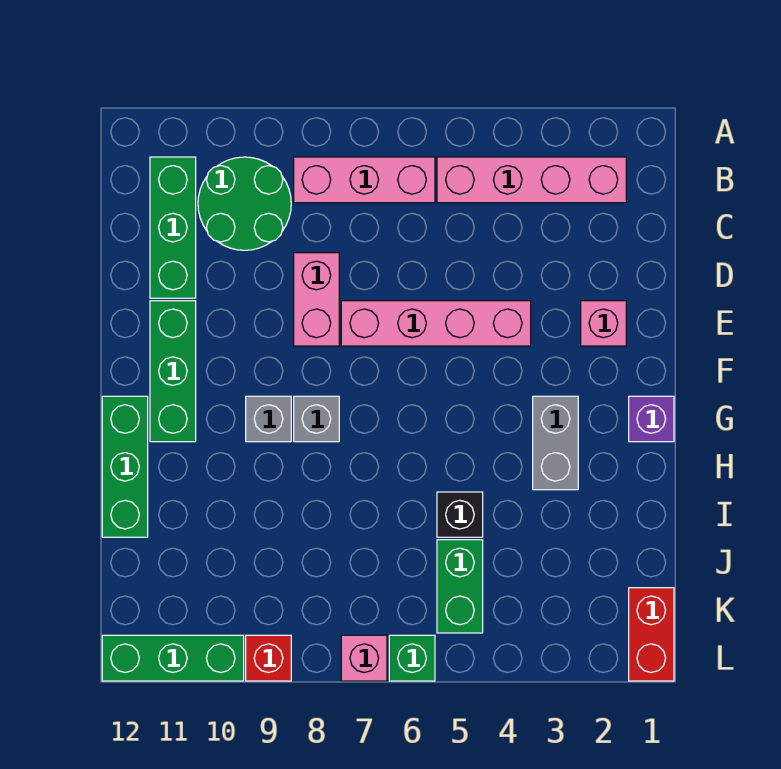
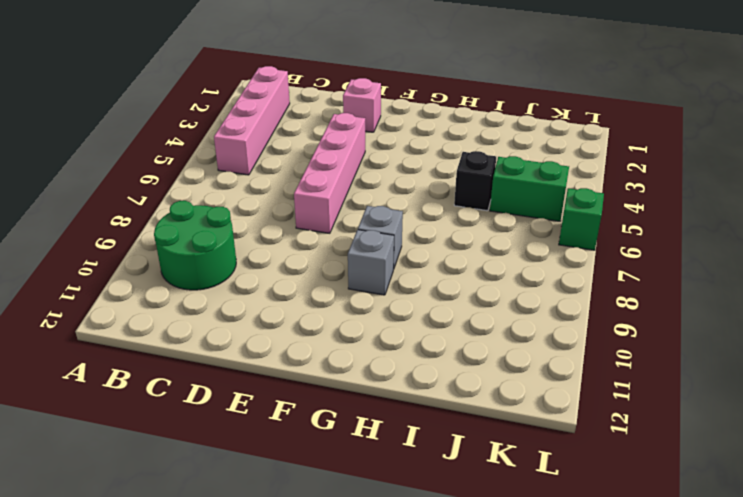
none -> pink 1x3 brick [294,157,435,203]
none -> green 1x3 brick [150,157,196,298]
none -> pink 1x2 brick [294,253,339,346]

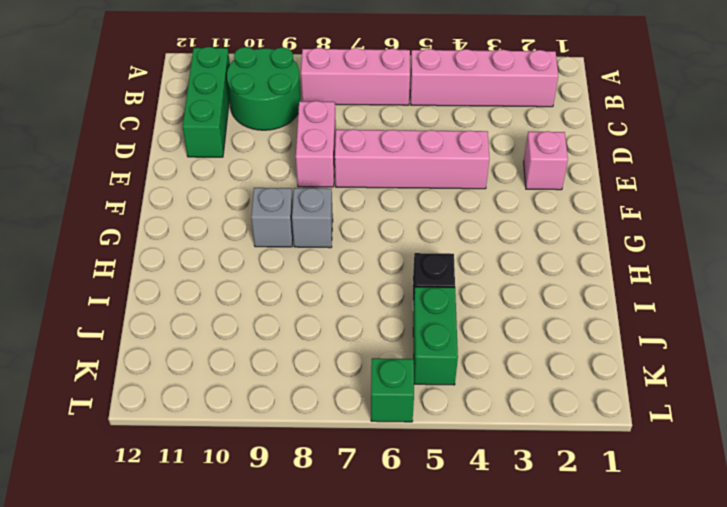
none -> green 1x3 brick [150,301,196,442]
none -> purple 1x1 brick [629,396,674,442]
none -> grey 1x2 brick [533,396,578,490]

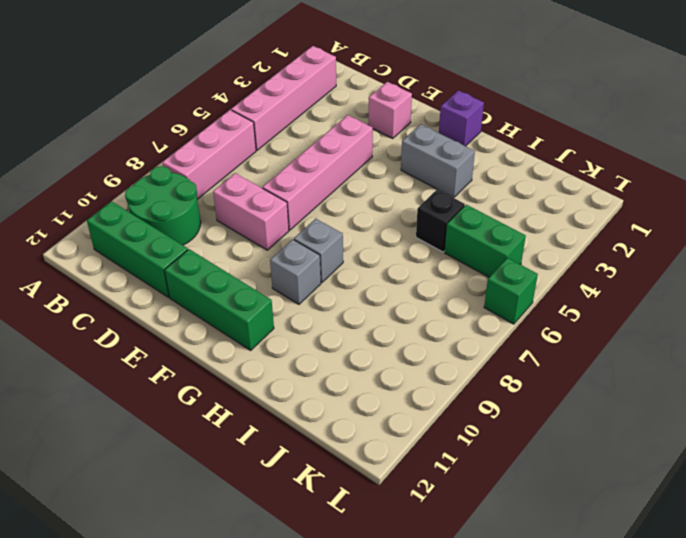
none -> green 1x3 brick [102,396,148,537]
none -> red 1x2 brick [629,588,674,681]
none -> pink 1x1 brick [341,635,387,681]

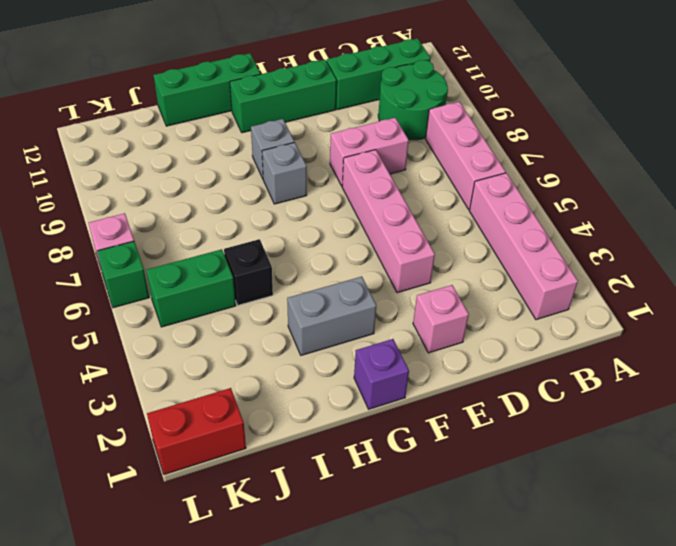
none -> red 1x1 brick [246,635,291,681]
none -> green 1x3 brick [102,635,244,681]

